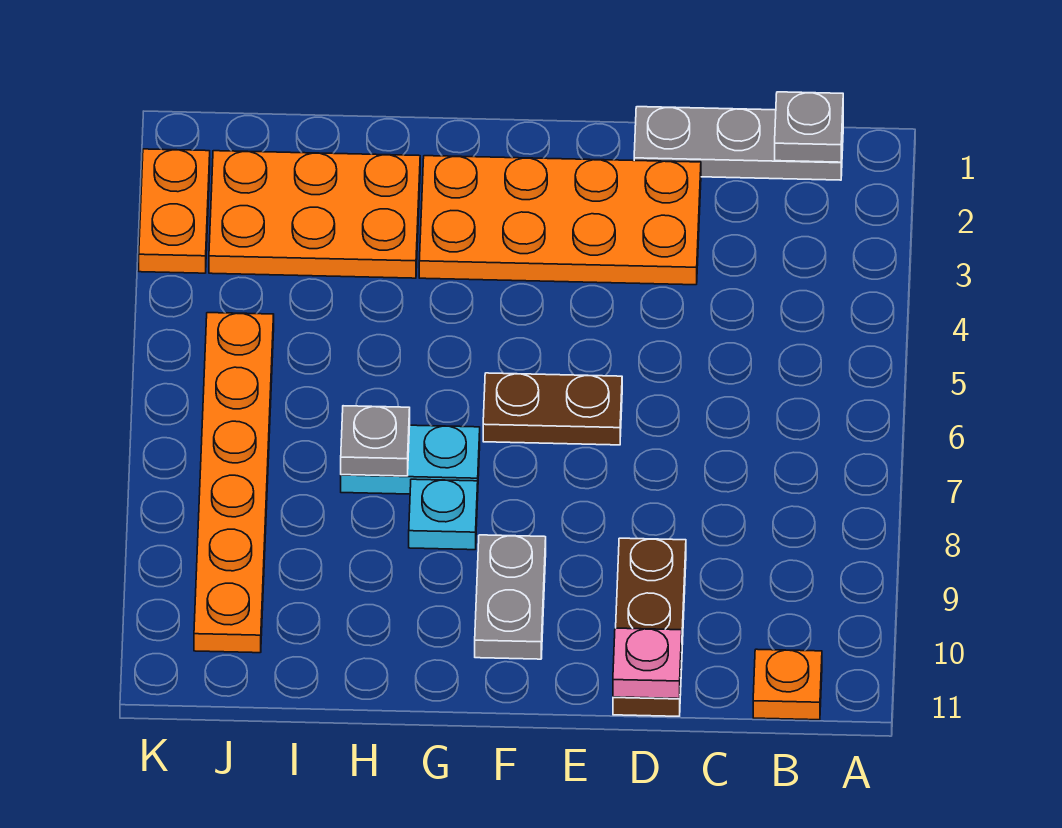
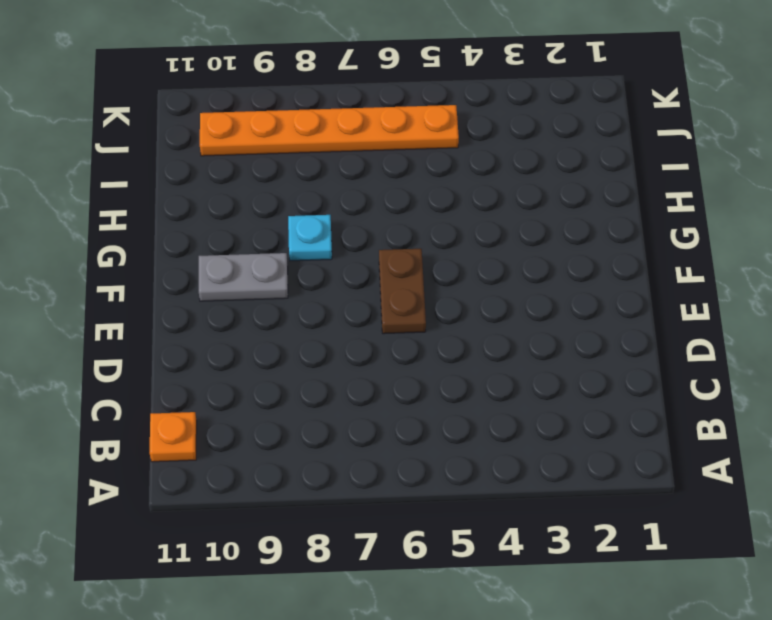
none -> grey 1x3 plate [634,107,843,180]
none -> orange 2x4 plate [419,156,701,285]
none -> brown 1x3 plate [613,538,686,716]

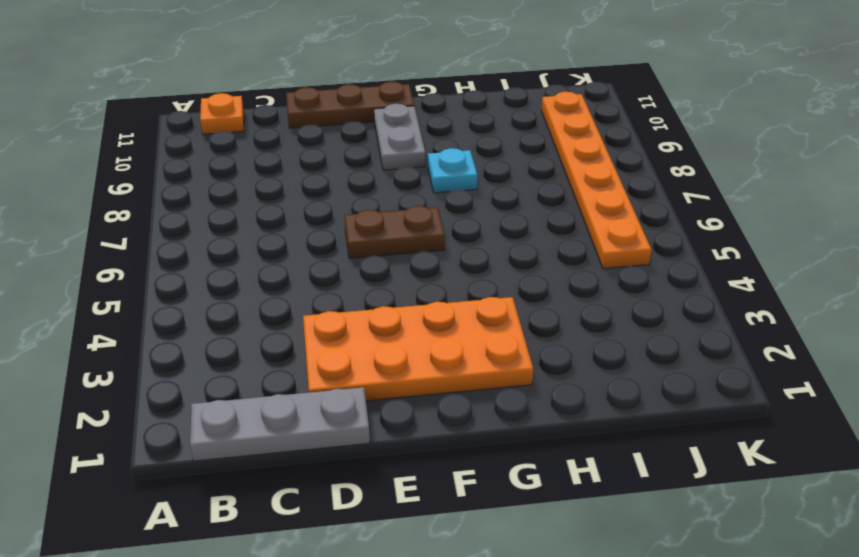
brown 1x3 plate [286,82,414,128] -> brown 1x3 plate turned to [613,538,686,716]
none -> cyan 1x2 plate [341,425,480,494]
none -> orange 2x3 plate [209,151,420,278]
none -> orange 1x2 plate [139,149,210,273]

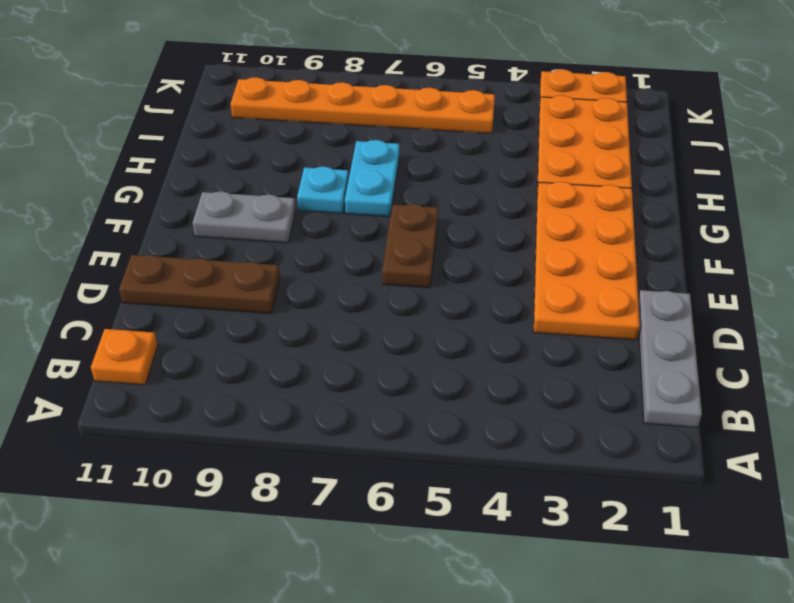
none -> grey 1x1 plate [775,92,843,162]
none -> pink 1x1 plate [613,628,682,699]
none -> grey 1x1 plate [341,406,410,476]

